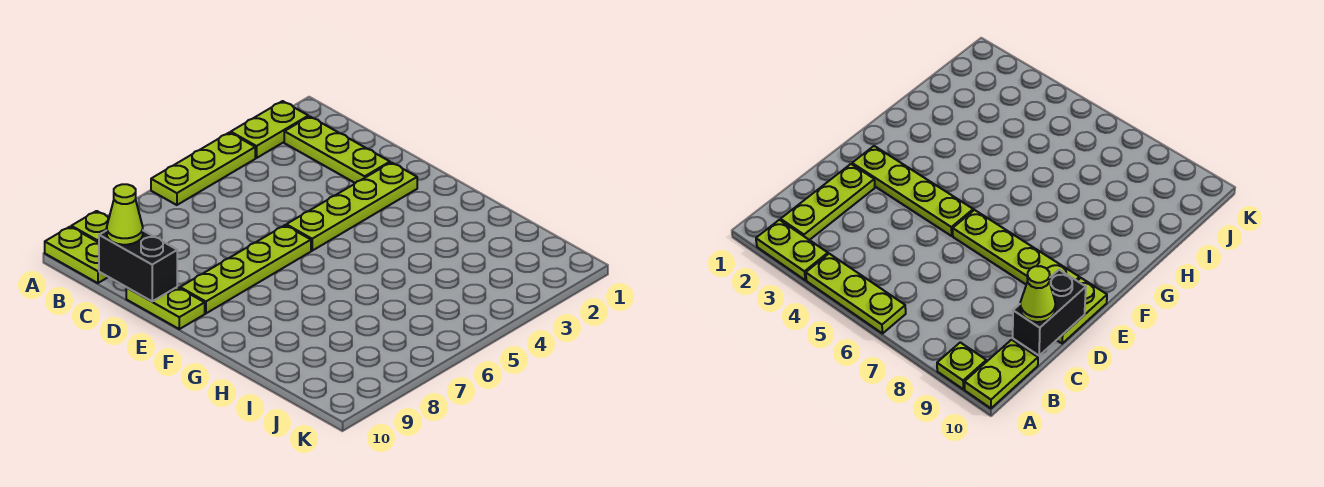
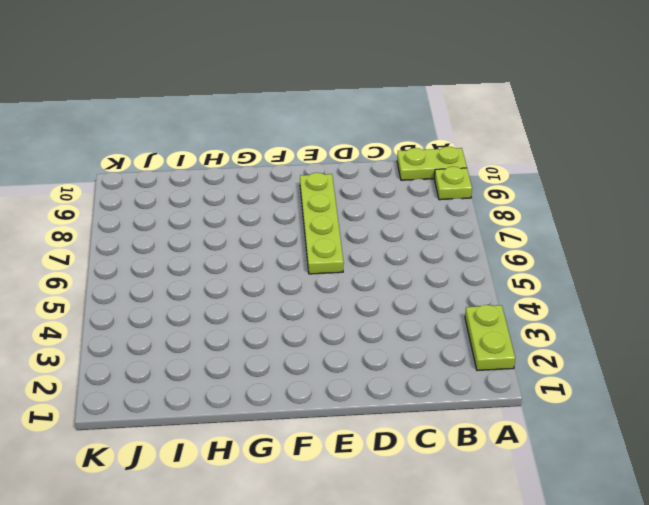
none -> lime 1x3 plate [151,132,255,205]
none -> lime 1x3 plate [284,116,390,183]

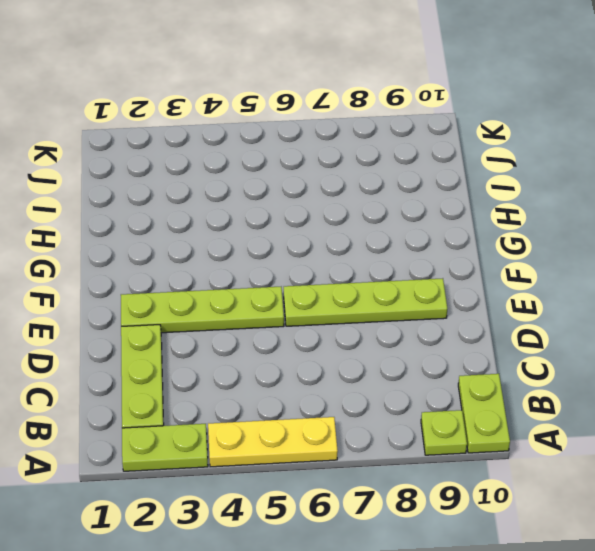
yellow 1x3 plate [208,417,338,467] -> lime 1x3 plate [151,132,255,205]
none -> lime 1x2 plate [126,287,205,329]
none -> black 1x2 brick [99,230,177,301]

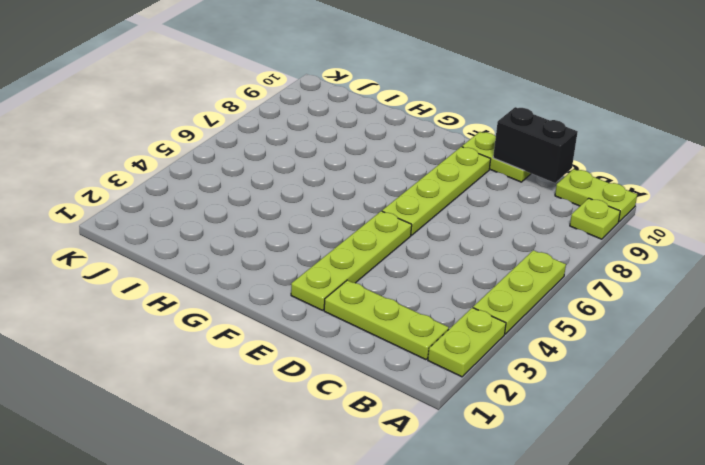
none -> lime 1x1 cone [107,184,143,245]

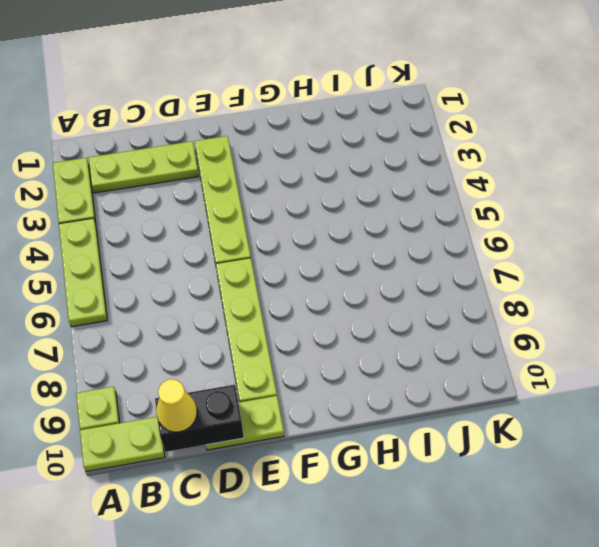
yellow 1x1 cone [156,379,197,432] -> lime 1x1 cone [107,184,143,245]

